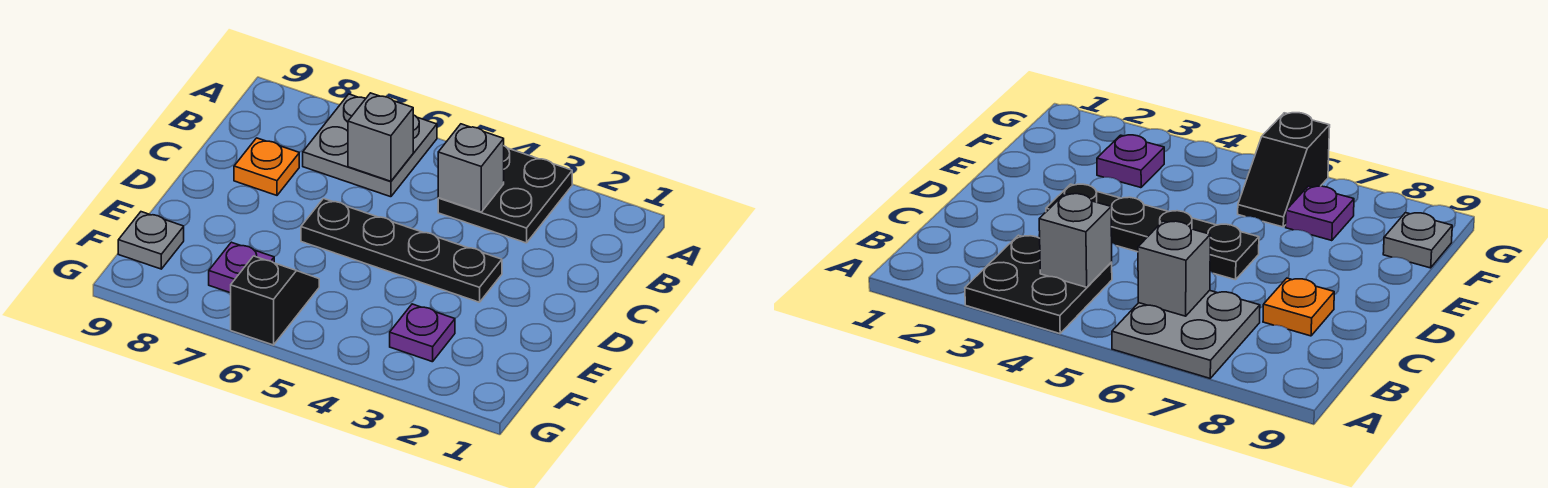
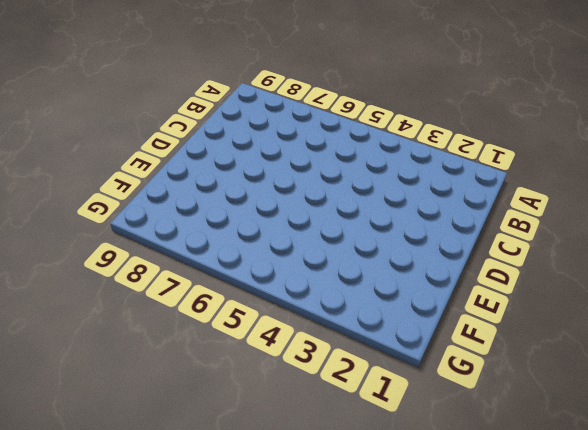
none -> black 2x2 plate [438,146,572,243]
none -> grey 2x2 plate [303,94,437,197]

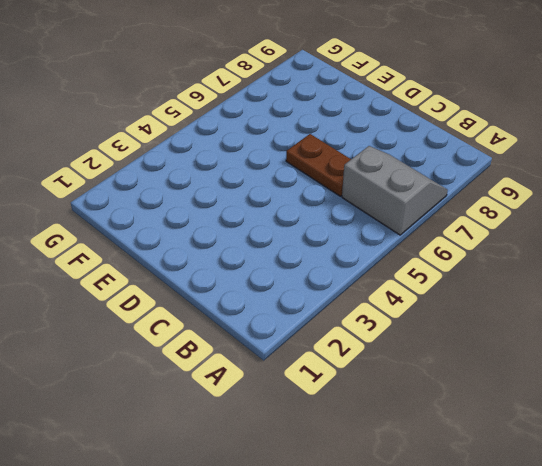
grey 2x2 slope [342,146,448,235] -> grey 2x2 plate [303,94,437,197]
brown 1x2 plate [286,134,351,196] -> black 1x4 plate [301,199,502,302]
none -> black 2x2 plate [438,146,572,243]
none -> orange 1x1 plate [234,138,299,195]

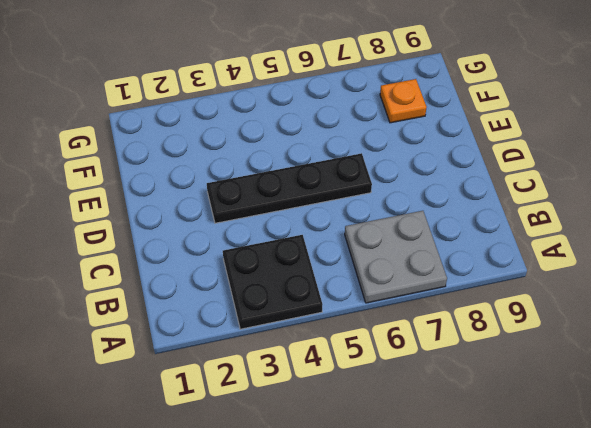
orange 1x1 plate [380,79,427,123] -> orange 1x1 plate moved to [234,138,299,195]
none -> purple 1x1 plate [390,304,455,362]
none -> black 1x2 slope [231,256,319,345]

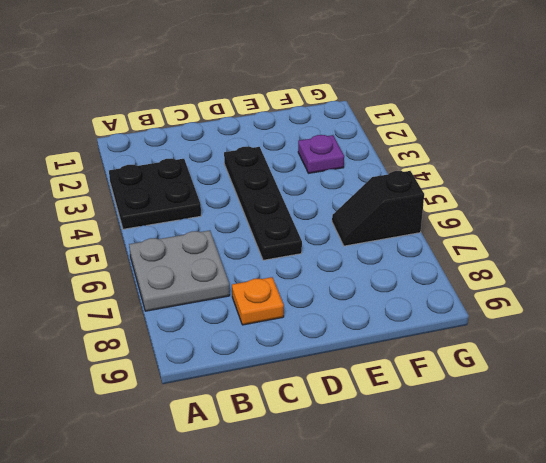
none -> purple 1x1 plate [209,242,274,293]
none -> grey 1x1 plate [118,212,184,269]

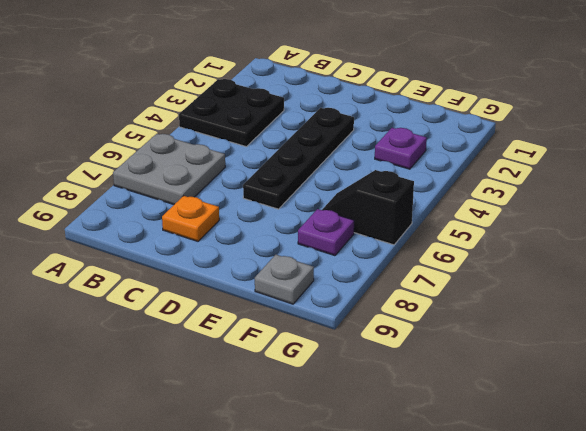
none -> grey 1x1 brick [438,124,504,212]
none -> grey 1x1 brick [348,93,413,181]

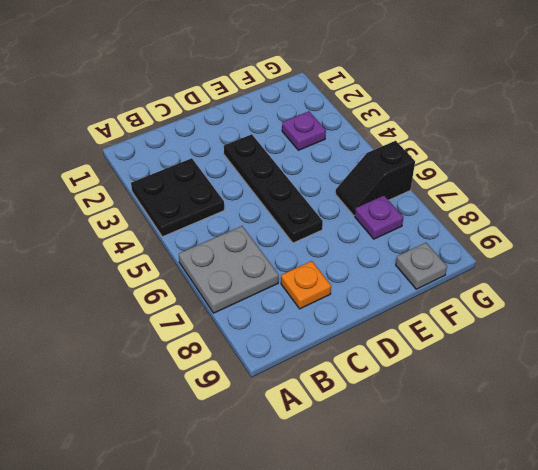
none -> grey 1x1 brick [438,124,504,212]
none -> grey 1x1 brick [348,93,413,181]

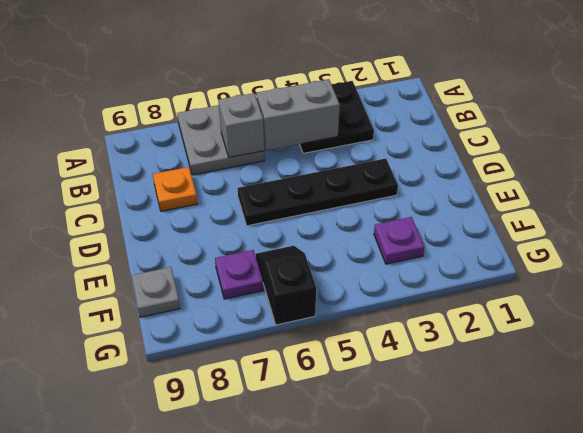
grey 1x2 brick [256,80,340,150] -> grey 1x1 brick [438,124,504,212]

